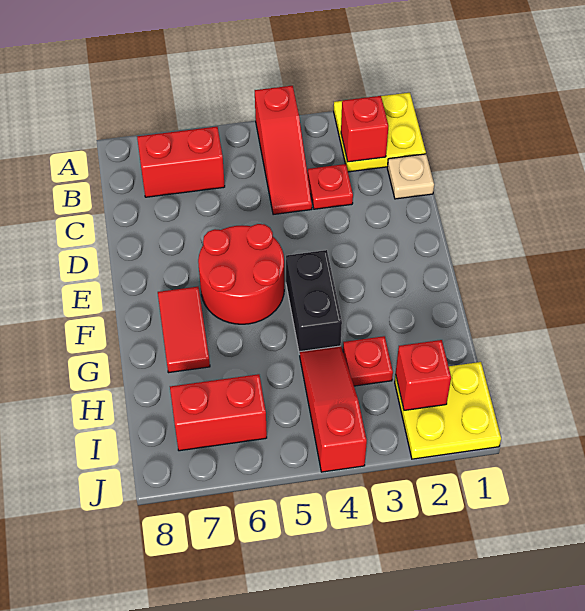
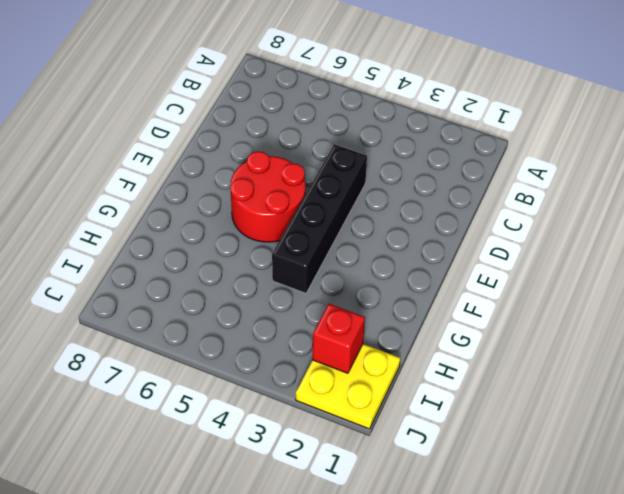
black 1x4 brick [272,144,367,293] -> black 1x2 brick [286,250,342,354]
none -> yellow 2x2 plate [334,93,426,172]
none -> red 1x3 slope [255,86,312,215]
none -> red 1x2 brick [137,127,225,197]

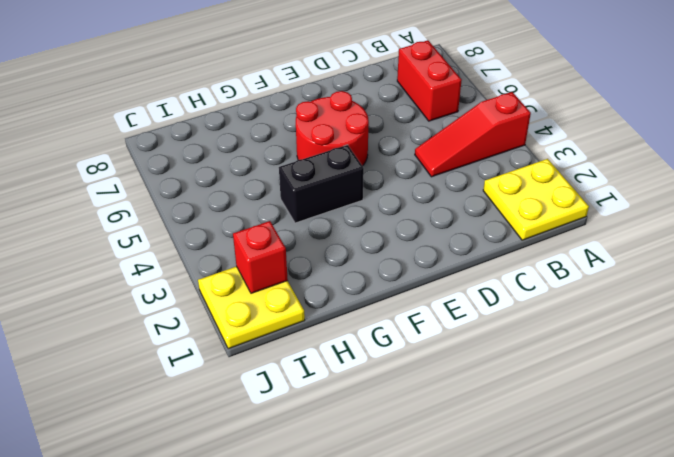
none -> tan 1x1 plate [387,154,434,199]
none -> red 1x1 plate [308,164,353,209]
none -> red 1x2 tile [158,287,210,373]

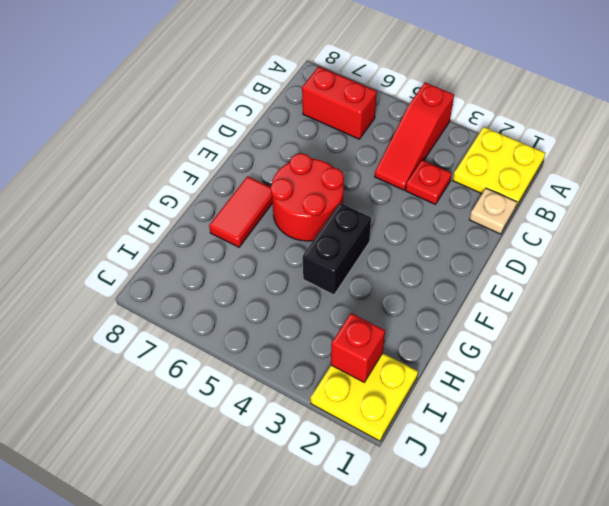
none -> red 1x1 plate [343,336,393,386]
none -> red 1x3 slope [300,346,367,472]
none -> red 1x2 brick [170,374,267,451]

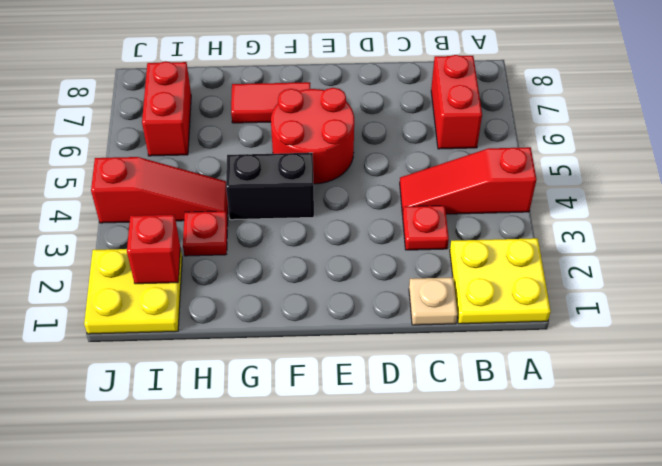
none -> red 1x1 brick [341,96,388,162]

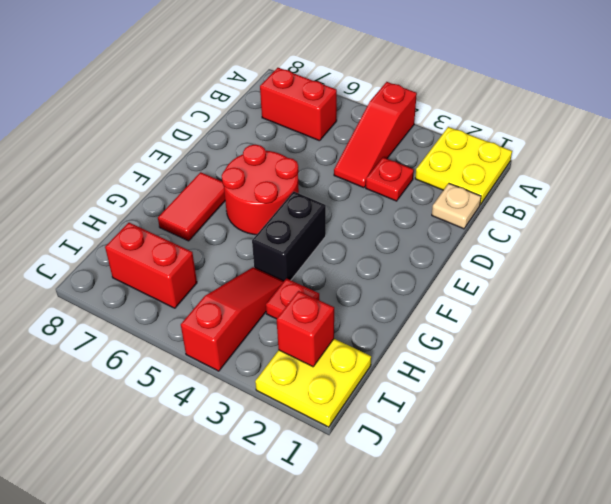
none -> red 1x1 brick [341,96,388,162]

